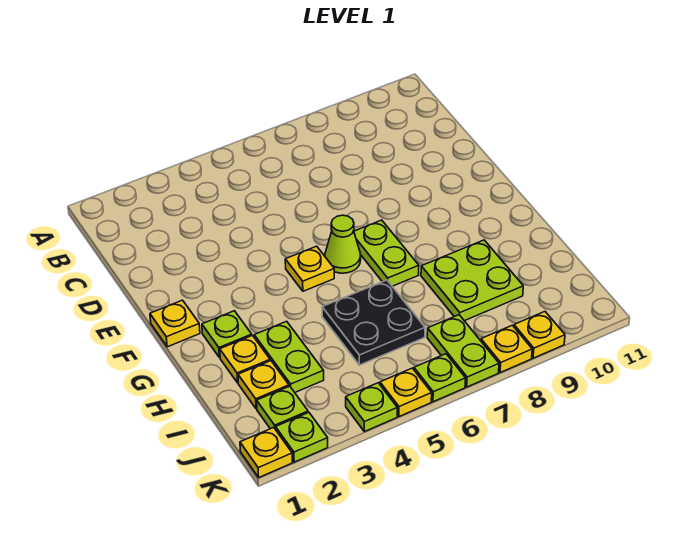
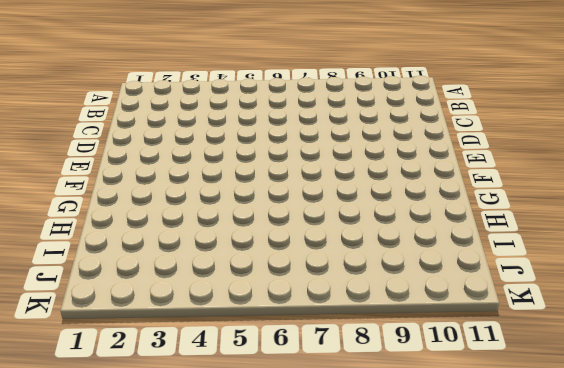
none -> yellow 1x1 plate [150,300,200,347]
none -> yellow 1x1 plate [285,246,334,291]
none -> lime 1x1 cone [325,215,361,273]

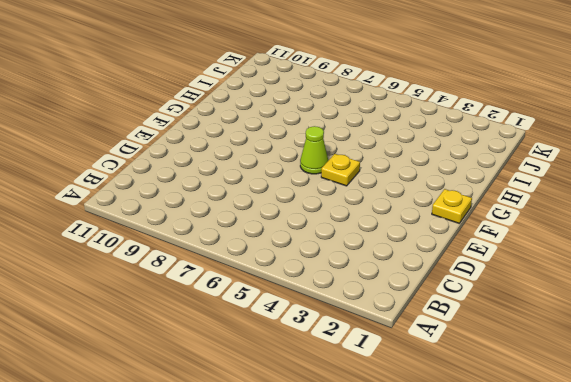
none -> lime 1x2 plate [354,220,419,286]
none -> lime 1x1 plate [202,311,252,358]
none -> yellow 1x1 plate [220,336,270,383]

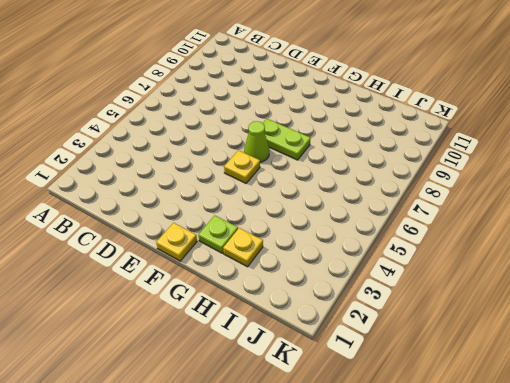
none -> lime 1x2 plate [254,321,324,392]
none -> black 2x2 plate [322,280,425,365]
none -> lime 2x2 plate [421,240,523,321]

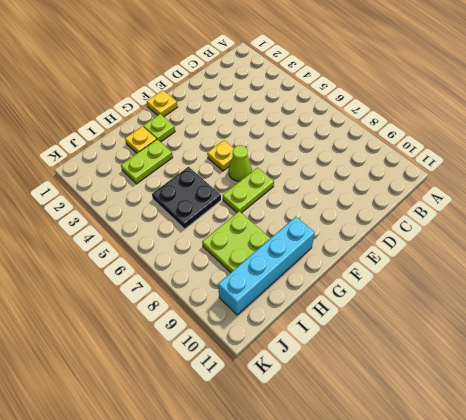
cyan 1x4 brick [218,217,315,315] -> none
none -> yellow 1x1 plate [238,361,289,409]
none -> lime 1x1 plate [257,386,308,429]
none -> lime 1x2 plate [427,315,499,387]

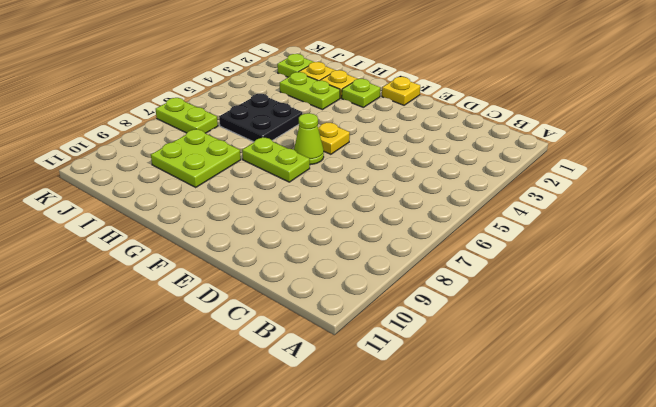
none -> yellow 1x1 plate [240,427,292,477]
none -> lime 1x1 plate [276,412,328,462]
none -> lime 1x1 plate [346,383,397,432]

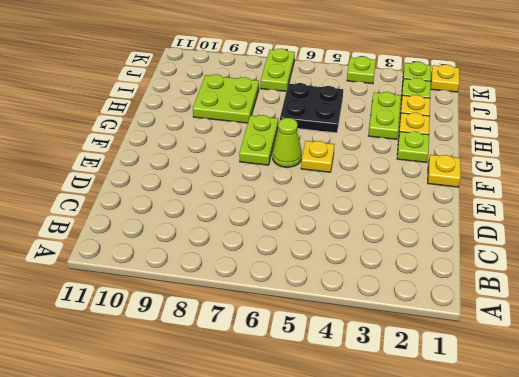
none -> yellow 1x1 plate [380,368,432,417]
none -> lime 1x1 plate [414,354,466,402]
none -> yellow 1x1 plate [481,325,532,373]

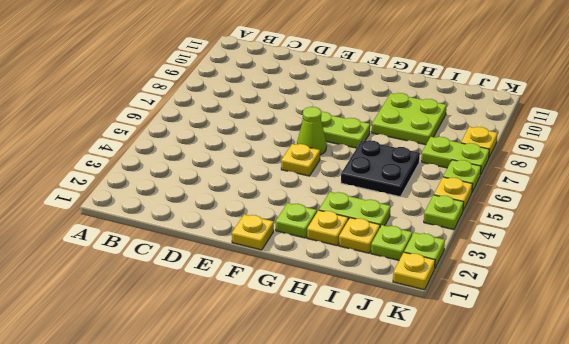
none -> yellow 1x1 plate [514,312,565,358]

